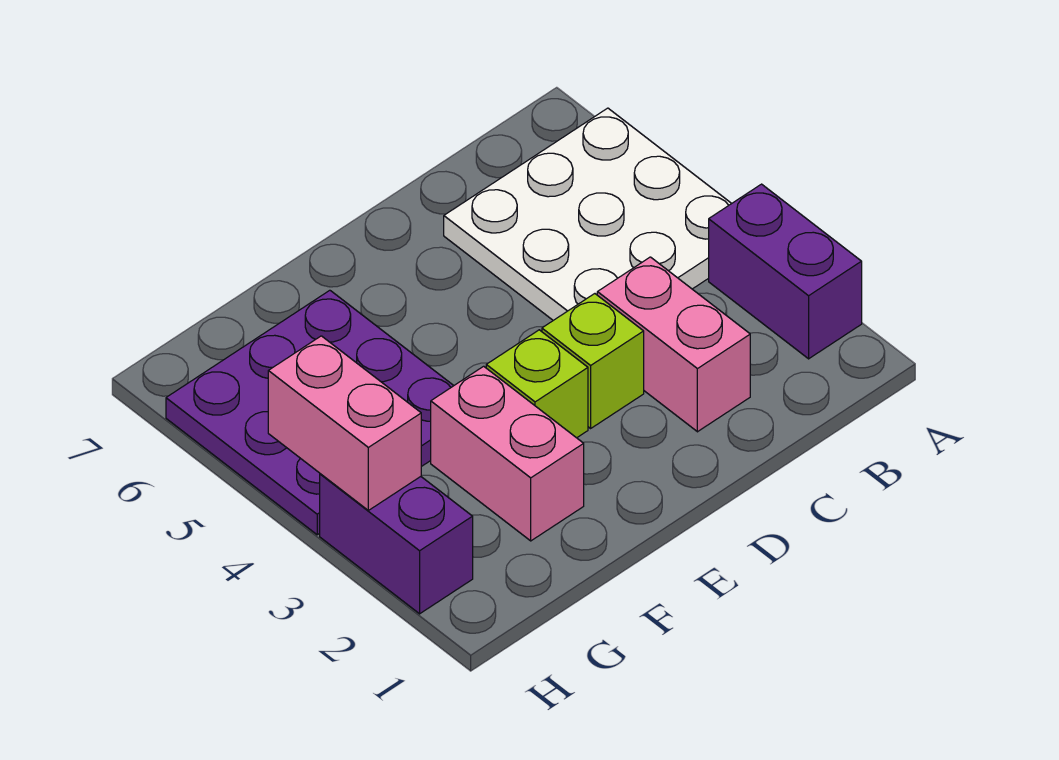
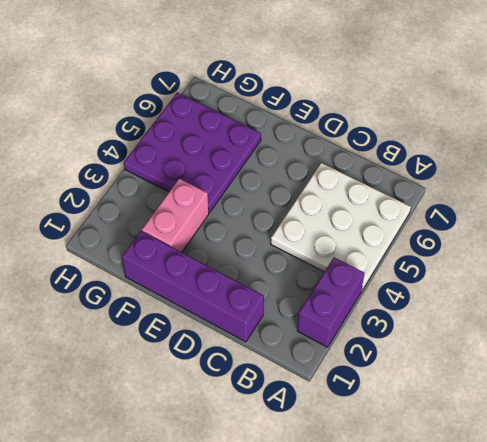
purple 1x4 brick [122,231,264,342] -> none
none -> pink 1x2 brick [597,257,750,432]
none -> lime 1x1 brick [542,294,644,428]

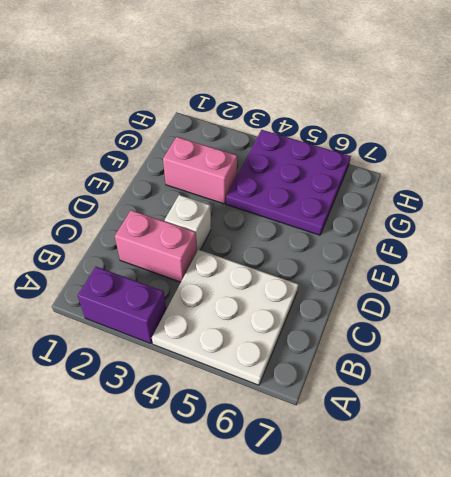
white 1x1 brick [165,195,211,250] -> lime 1x1 brick [542,294,644,428]
none -> lime 1x1 brick [486,330,588,438]
none -> purple 1x2 brick [320,474,473,614]

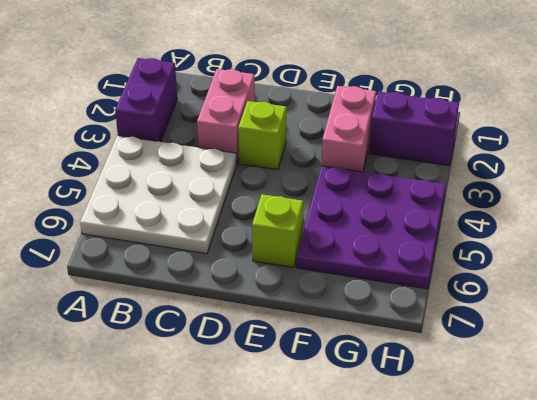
lime 1x1 brick [252,194,303,268] -> lime 1x1 brick moved to [486,330,588,438]
purple 1x2 brick [369,91,459,166] -> purple 1x2 brick turned to [320,474,473,614]
none -> pink 1x2 brick [268,336,421,510]

